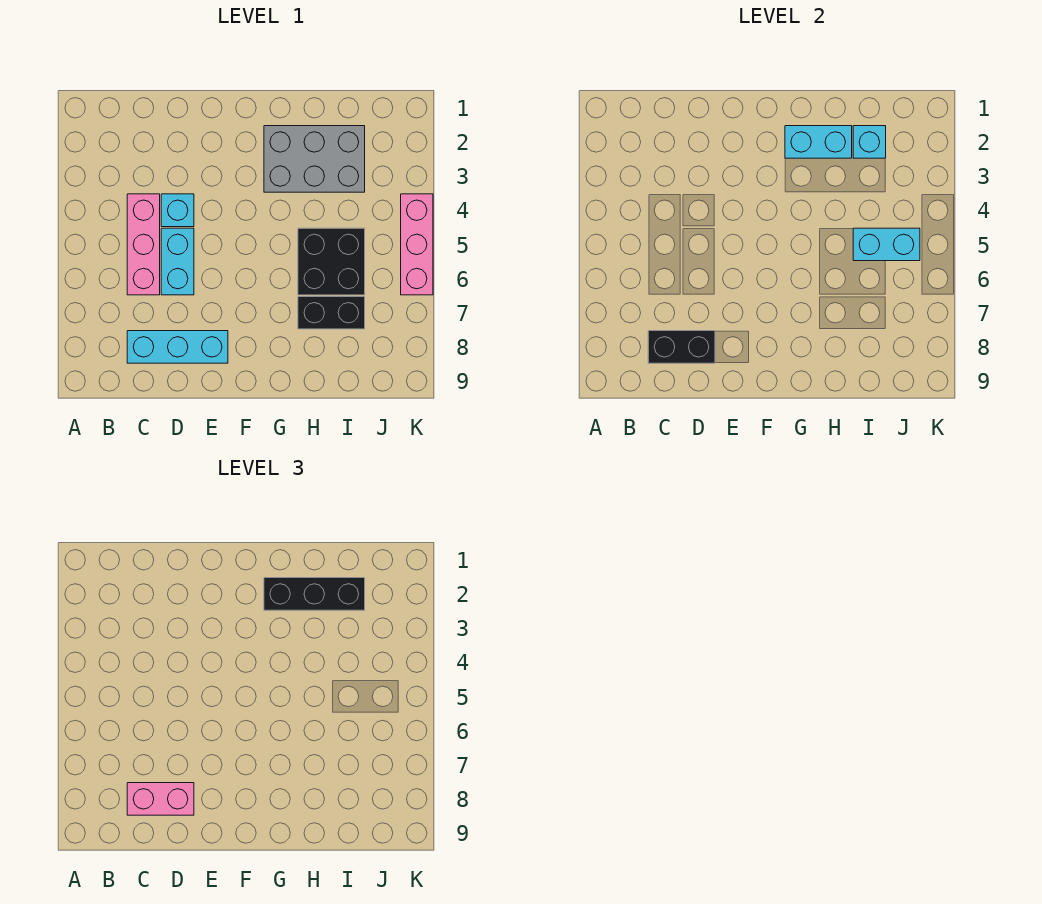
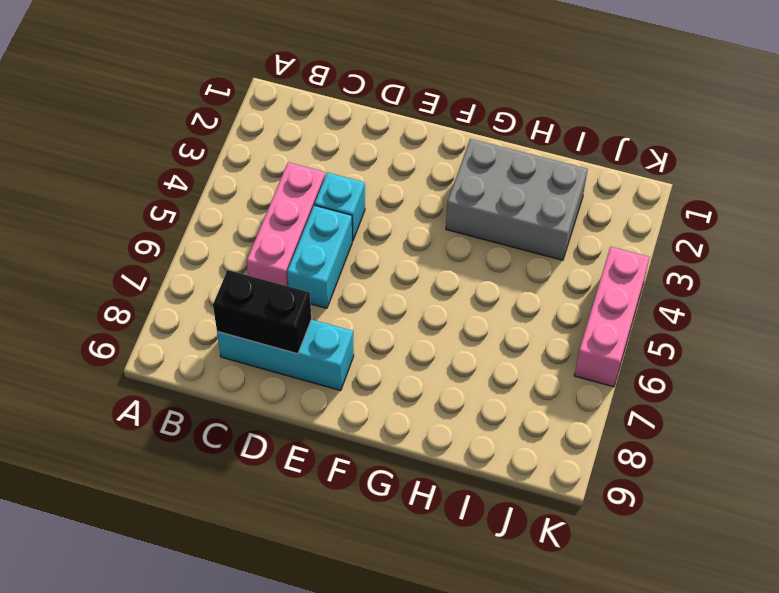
none -> black 2x2 brick [298,228,365,295]
none -> black 1x2 brick [298,297,365,329]
none -> cyan 1x2 brick [785,126,852,158]

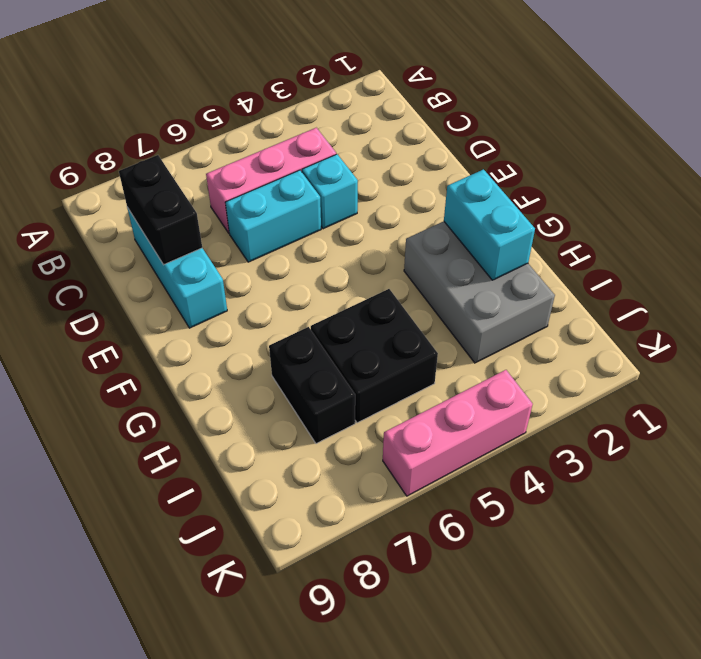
none -> cyan 1x1 brick [853,126,886,158]
none -> cyan 1x2 brick [853,228,920,261]
none -> pink 1x2 brick [127,783,194,815]

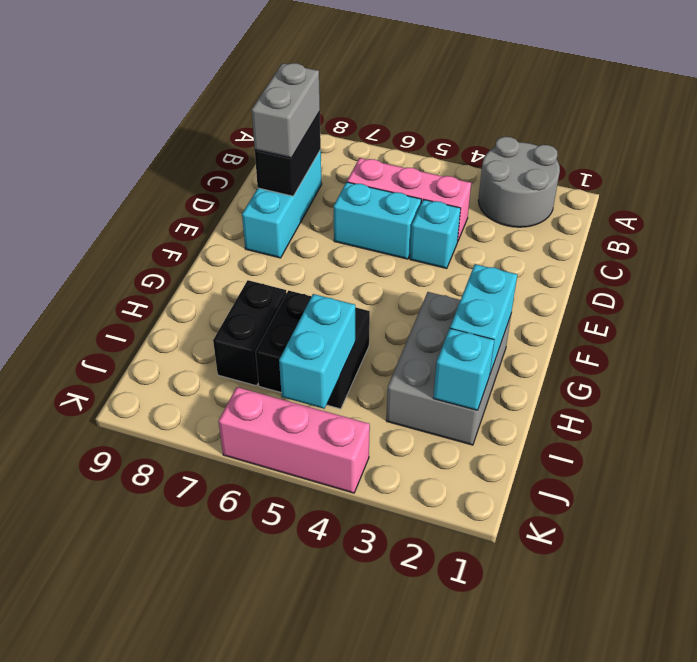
grey 2x2 round brick [478,137,560,227] -> none
grey 1x2 brick [252,63,320,158] -> pink 1x2 brick [127,783,194,815]
none -> black 1x3 brick [264,578,365,610]

